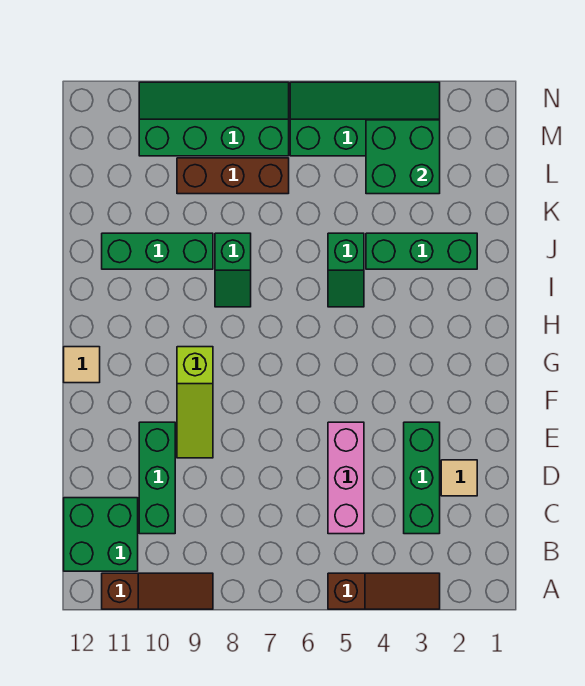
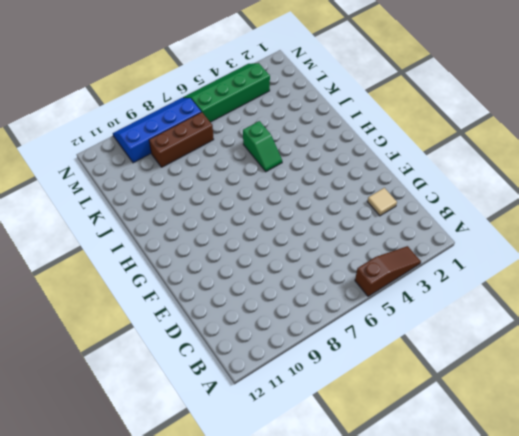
blue 2x4 slope [113,98,201,163] -> green 2x4 slope [139,82,289,156]
none -> brown 1x3 slope [102,573,213,609]
none -> green 2x2 brick [64,498,138,571]
none -> green 1x3 brick [404,422,440,534]

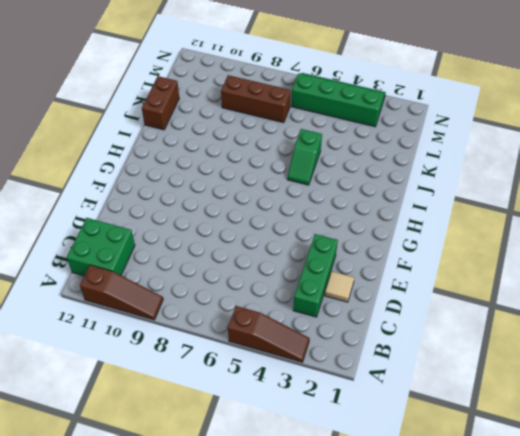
brown 1x2 brick [142,76,179,130] -> none
none -> pink 1x3 brick [328,422,364,534]
none -> green 1x3 brick [139,422,175,534]
none -> lime 1x3 slope [177,347,213,458]

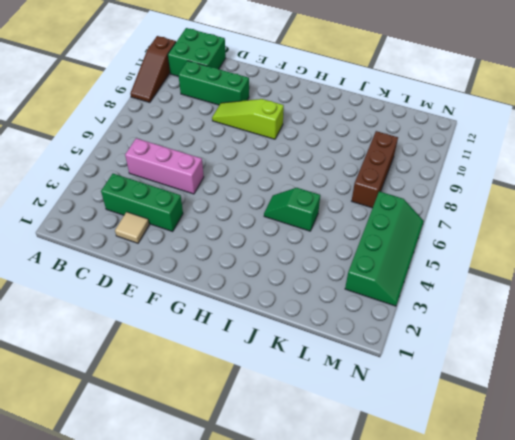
none -> brown 1x3 slope [328,573,440,609]
none -> tan 1x1 tile [64,347,100,383]
none -> green 1x2 slope [215,233,251,307]

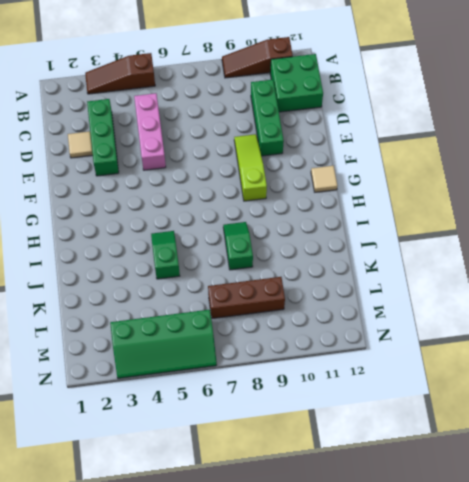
none -> green 1x3 brick [366,233,477,269]
none -> green 1x3 brick [102,233,213,269]
none -> green 2x4 slope [139,82,289,156]

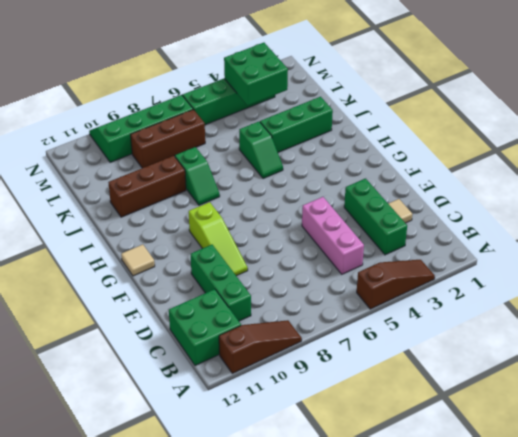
brown 1x3 brick [108,156,186,217] -> green 1x3 brick [102,233,213,269]

